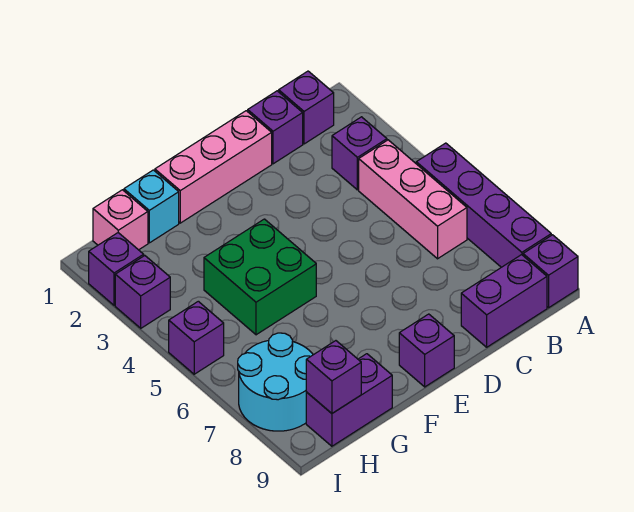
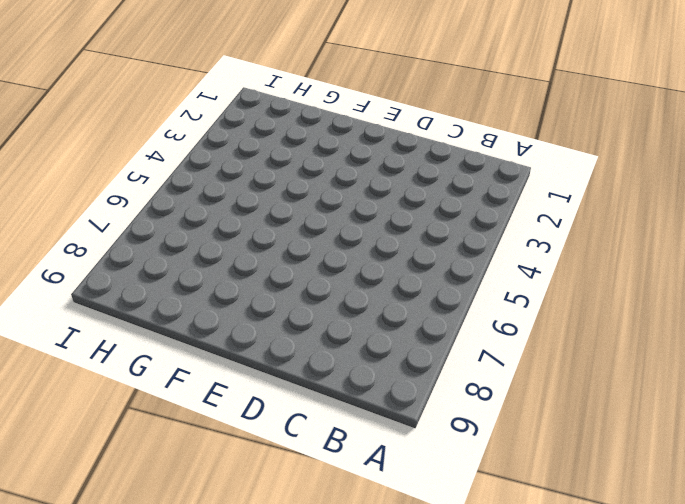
none -> purple 1x4 brick [416,143,551,267]
none -> purple 1x1 brick [523,235,578,308]
none -> purple 1x1 brick [279,71,334,144]

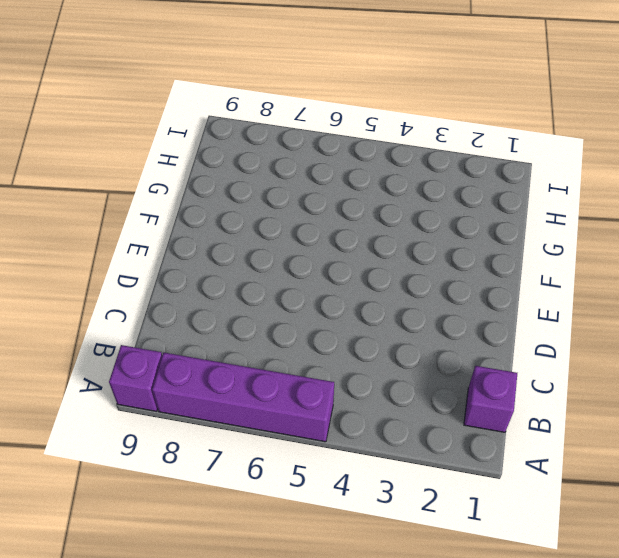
none -> purple 1x1 brick [332,117,387,190]
none -> pink 1x3 brick [359,140,467,259]
none -> purple 1x2 brick [461,255,547,347]

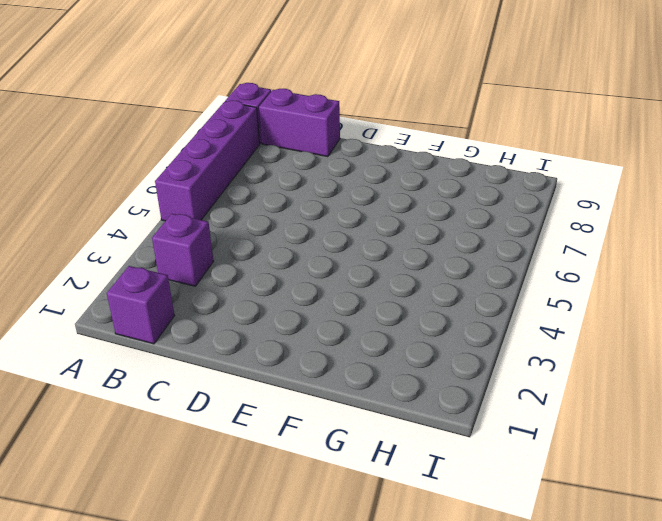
none -> pink 1x3 brick [359,140,467,259]
none -> purple 1x1 brick [248,91,303,164]
none -> pink 1x3 brick [155,111,272,223]

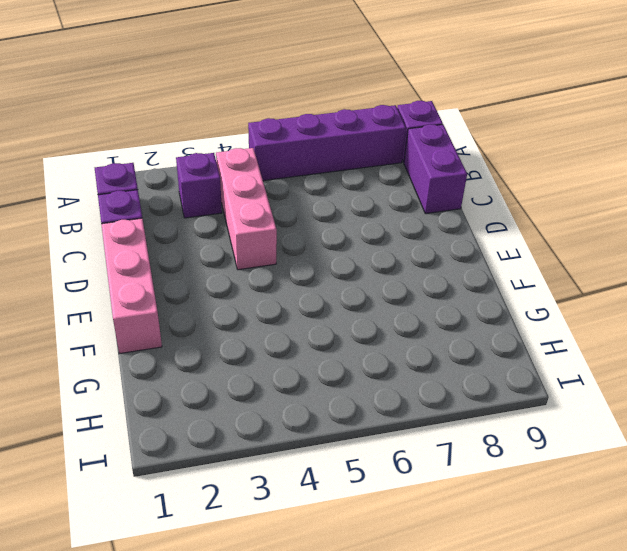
pink 1x3 brick [216,148,277,270] -> pink 1x3 brick turned to [359,140,467,259]
none -> purple 1x1 brick [399,314,454,387]
none -> green 2x2 brick [204,219,316,335]
none -> cyan 1x1 brick [124,170,179,243]

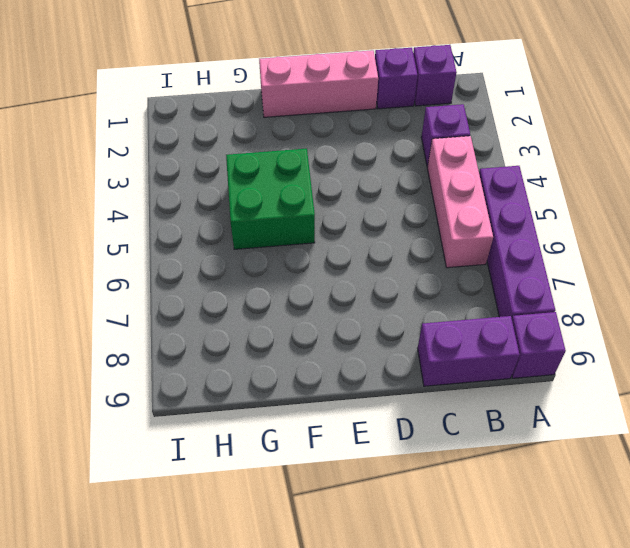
none -> purple 1x1 brick [399,314,454,387]
none -> cyan 1x1 brick [124,170,179,243]
none -> purple 1x2 brick [306,354,392,446]

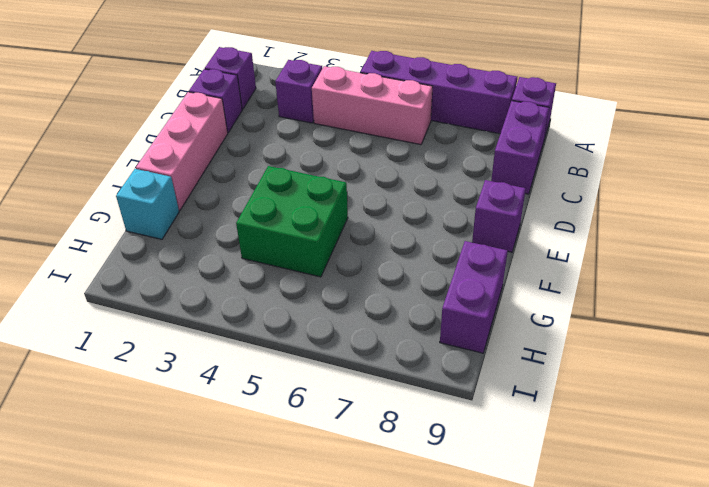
none -> pink 1x1 brick [93,190,148,250]
none -> cyan 2x2 round brick [238,333,313,431]
none -> purple 1x1 brick [89,233,144,305]

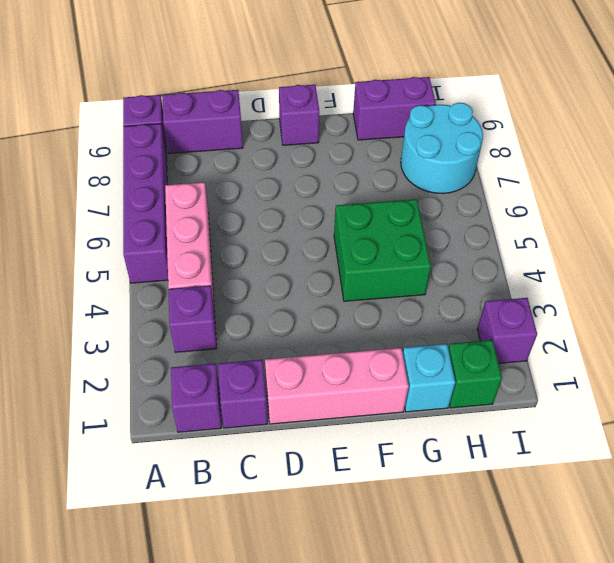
green 1x1 brick [448,340,502,408] -> pink 1x1 brick [93,190,148,250]
none -> purple 1x1 brick [115,256,170,328]
none -> purple 1x1 brick [169,301,224,374]
none -> purple 1x1 brick [306,341,361,413]

